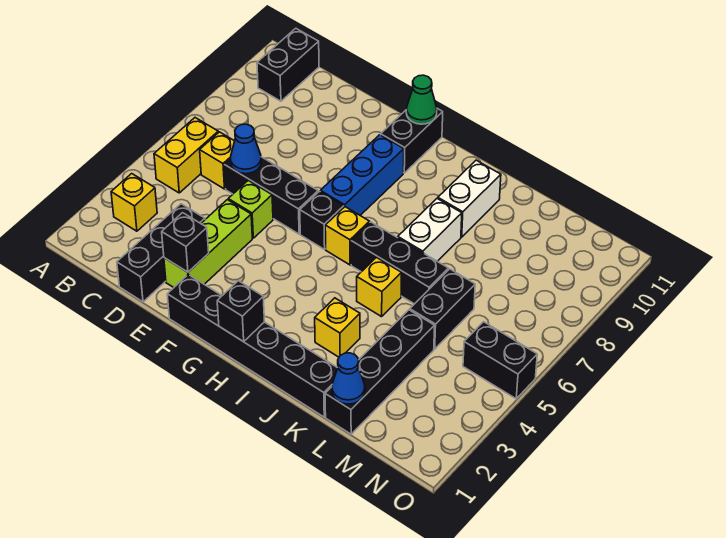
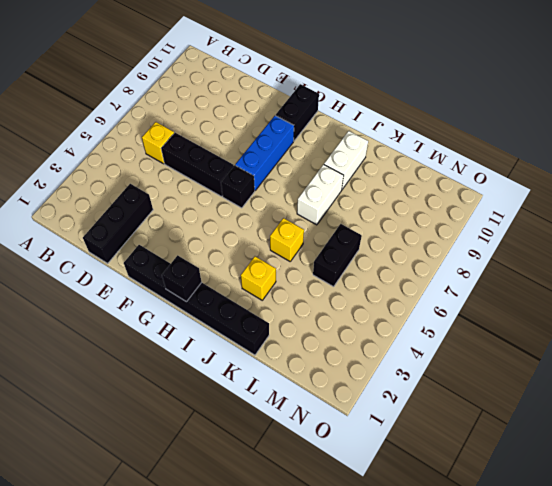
none -> yellow 1x1 brick [111,174,157,231]
none -> yellow 1x2 brick [154,118,218,193]
none -> black 1x2 brick [257,28,319,101]

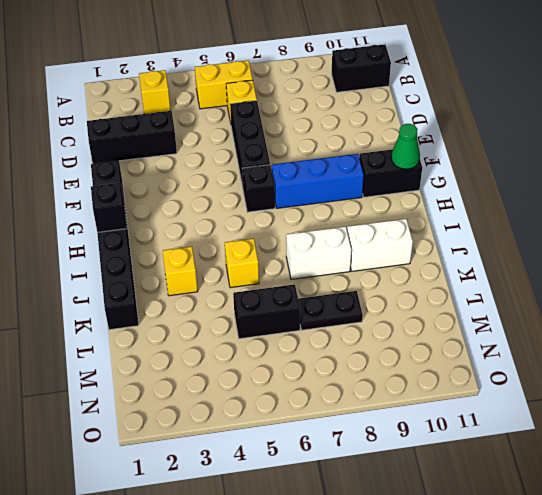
black 1x2 plate [298,291,363,330] -> none
none -> lime 1x3 brick [164,200,252,288]
none -> lime 1x1 brick [228,180,273,238]
none -> yellow 1x1 brick [325,207,370,265]

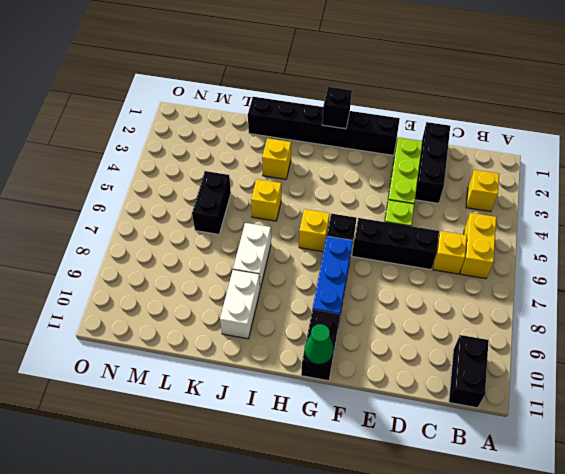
none -> black 1x3 brick [351,222,448,304]
none -> black 1x4 brick [325,310,435,434]
none -> black 1x2 brick [463,322,537,399]

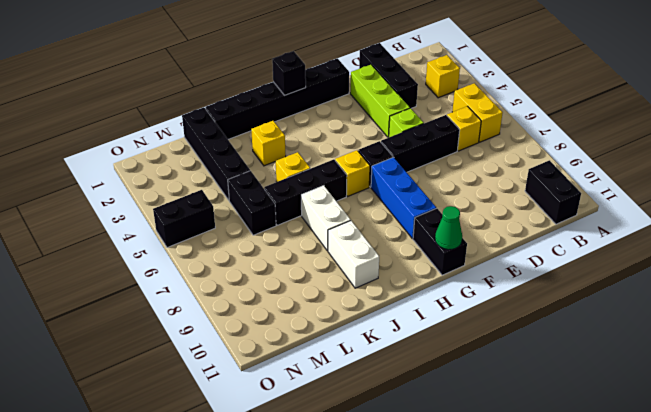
none -> blue 1x1 cone [230,124,261,174]
none -> black 1x1 brick [162,213,209,272]
none -> blue 1x1 cone [332,353,365,404]

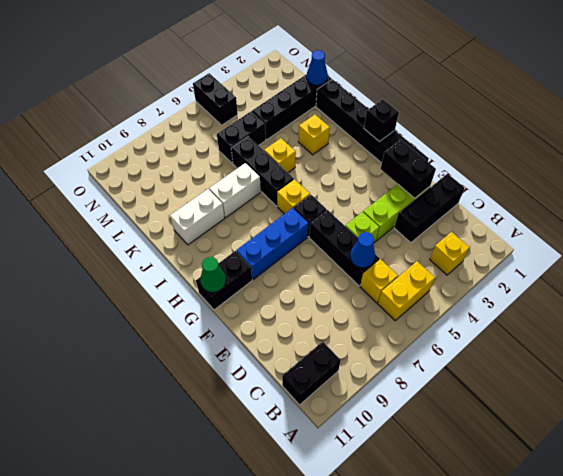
black 1x2 brick [381,140,436,198] -> black 1x1 brick [162,213,209,272]

